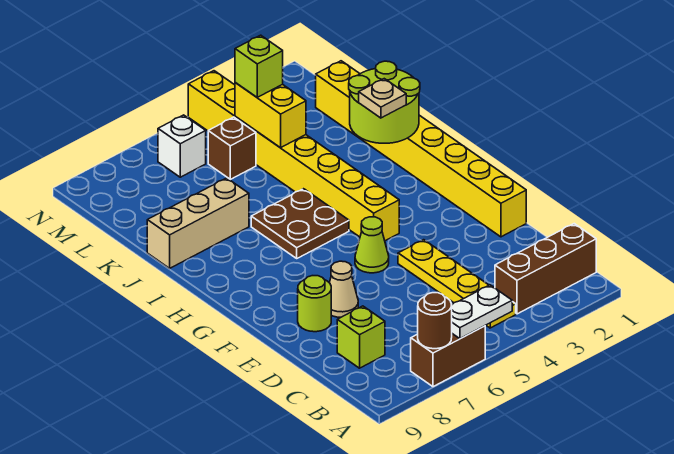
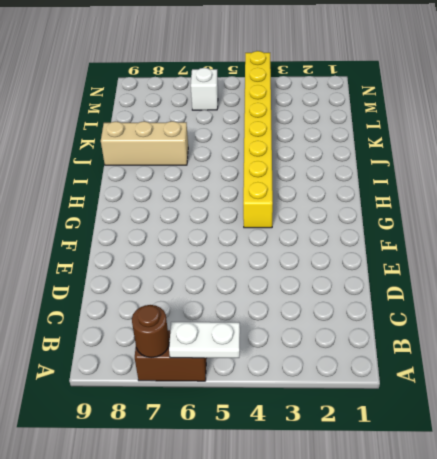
none -> brown 1x3 brick [495,224,596,314]
none -> yellow 1x4 plate [398,240,516,328]
none -> lime 1x1 brick [337,306,385,368]

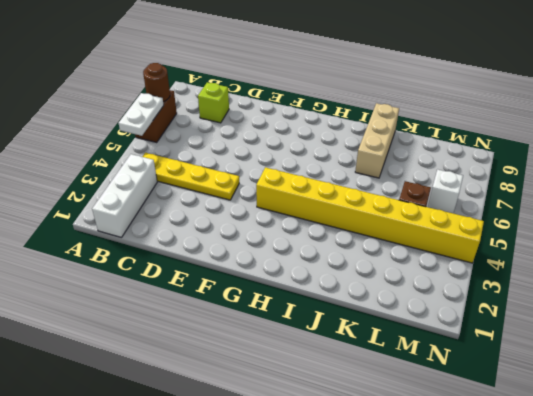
white 1x3 brick [92,154,157,238] -> brown 1x3 brick [495,224,596,314]
none -> yellow 1x8 brick [316,61,526,237]
none -> tan 1x1 cone [329,261,358,317]
none -> lime 1x1 round brick [298,276,331,332]

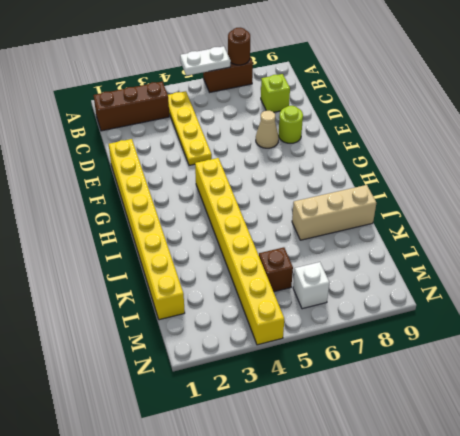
none -> lime 1x1 cone [355,217,389,273]
none -> brown 2x2 plate [251,189,349,258]
none -> lime 2x2 round brick [349,61,420,143]

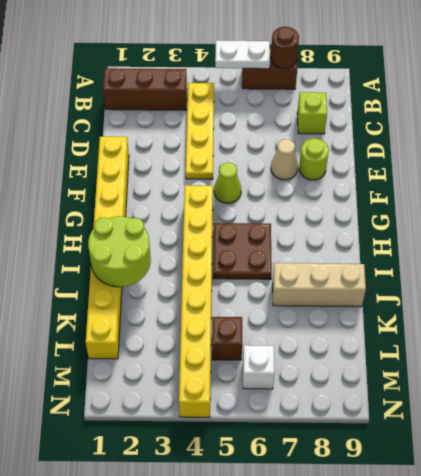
none -> yellow 1x2 brick [235,83,306,148]
none -> tan 1x1 plate [359,79,406,118]
none -> lime 1x1 brick [235,35,283,97]

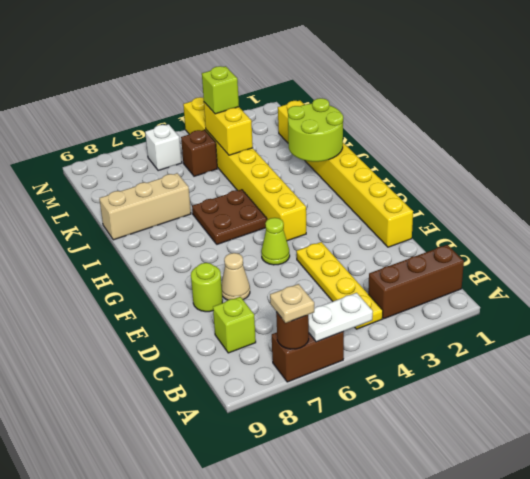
tan 1x1 plate [270,284,314,323] -> tan 1x1 plate moved to [359,79,406,118]

